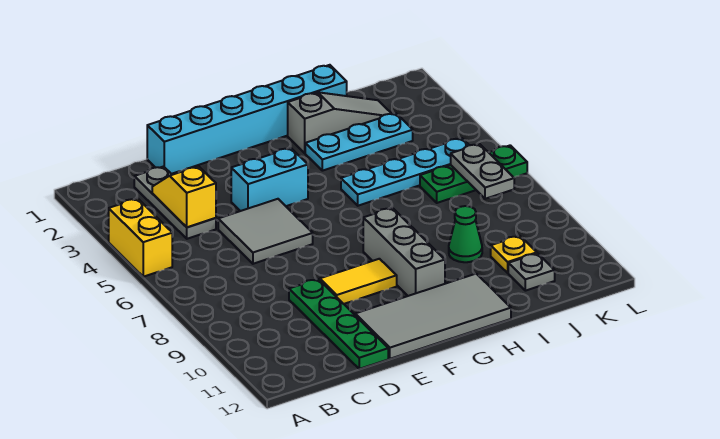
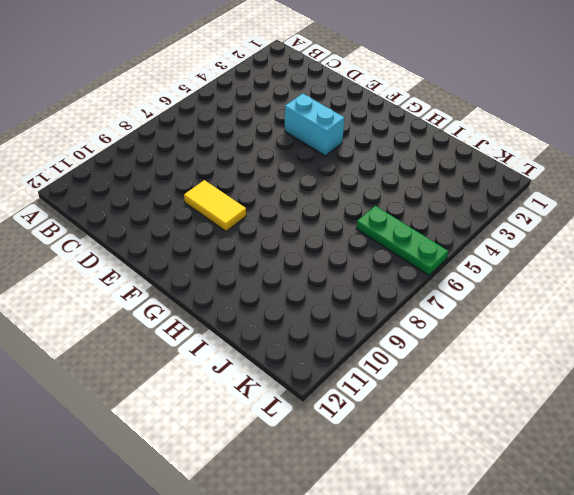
none -> yellow 1x2 brick [109,199,172,277]
none -> grey 1x3 plate [134,167,216,239]
none -> cyan 1x6 brick [147,65,347,174]

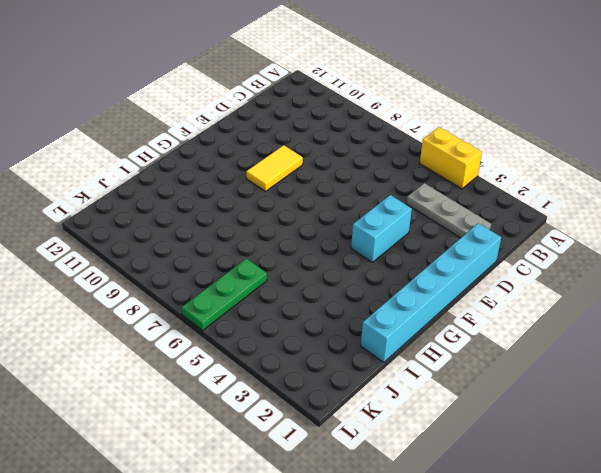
none -> grey 2x2 tile [218,199,313,264]
none -> green 1x4 plate [289,279,388,369]
none -> grey 2x4 tile [355,274,511,359]

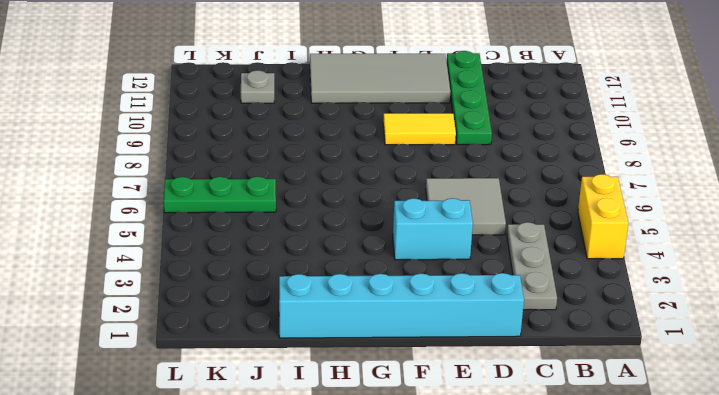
none -> grey 1x3 brick [363,208,445,296]
none -> grey 1x3 slope [288,92,392,153]
none -> cyan 1x3 plate [305,113,413,171]

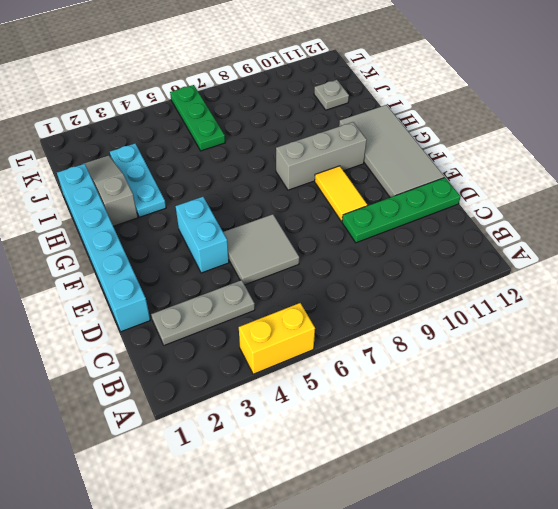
none -> cyan 1x4 plate [341,138,469,206]
none -> green 1x1 cone [449,206,482,262]
none -> yellow 1x1 plate [491,236,537,273]

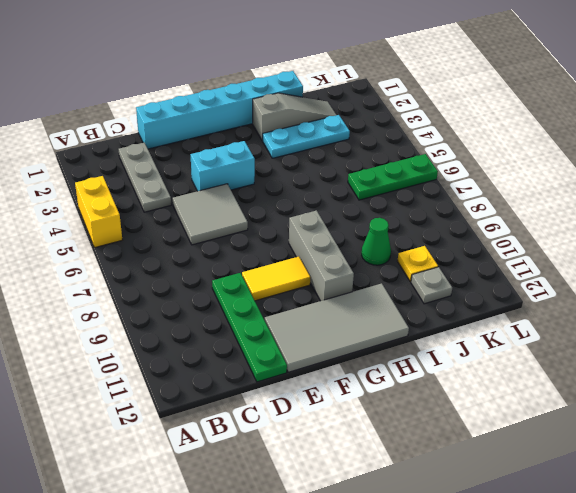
none -> cyan 1x4 plate [341,138,469,206]
none -> yellow 1x2 slope [152,166,216,227]
none -> grey 1x2 plate [451,144,514,199]

